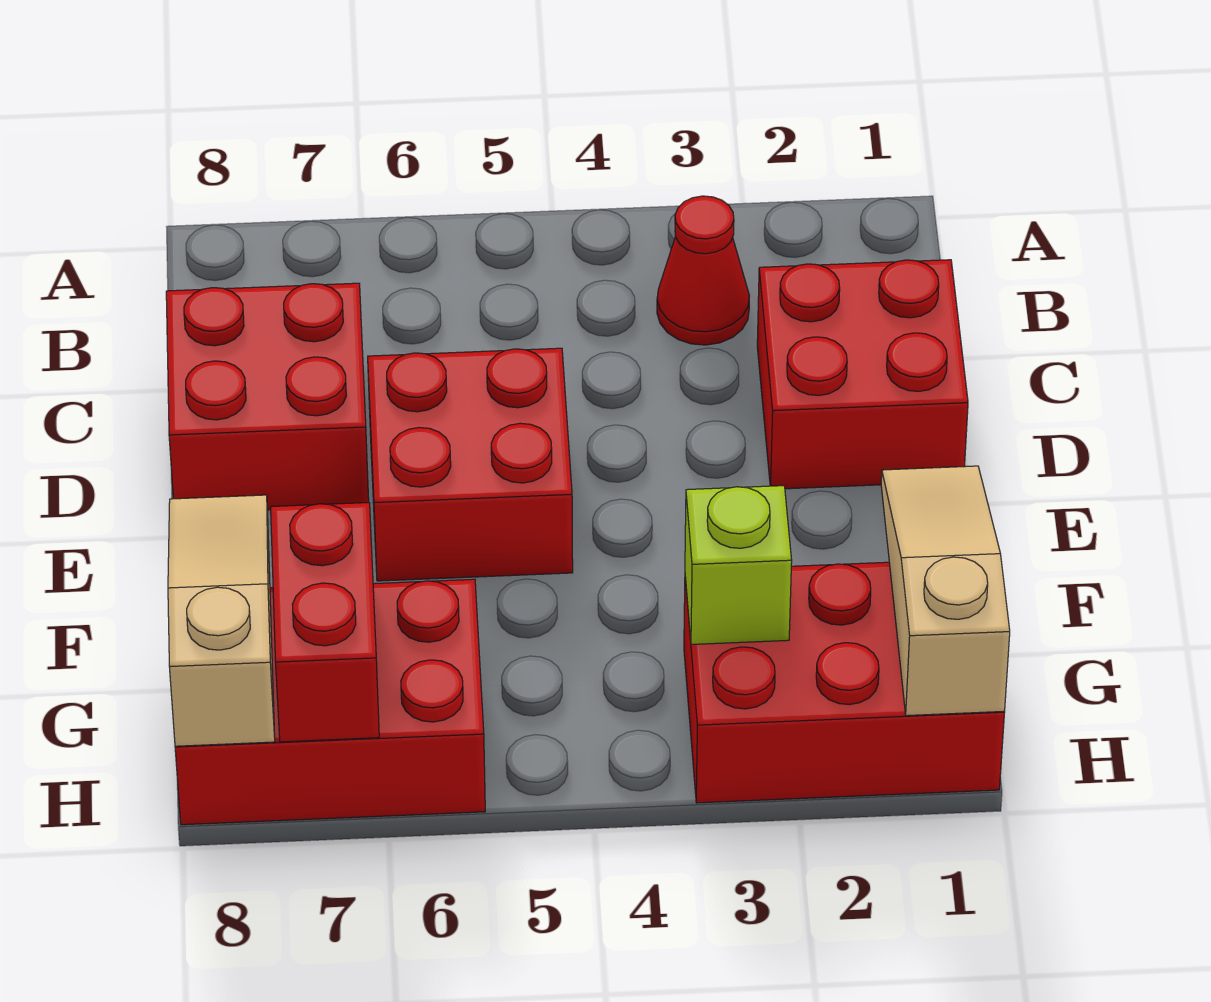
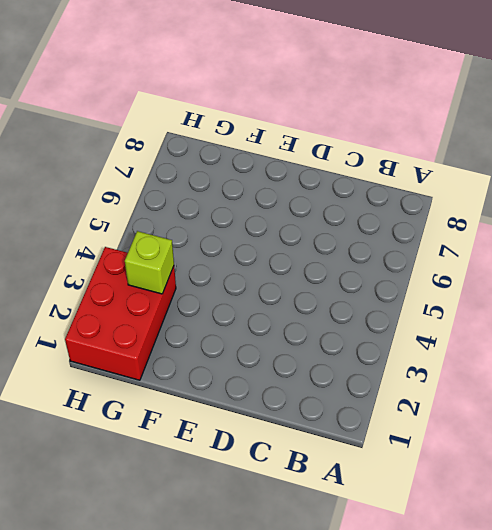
none -> red 1x1 cone [657,196,749,345]
none -> red 2x2 brick [757,260,968,489]

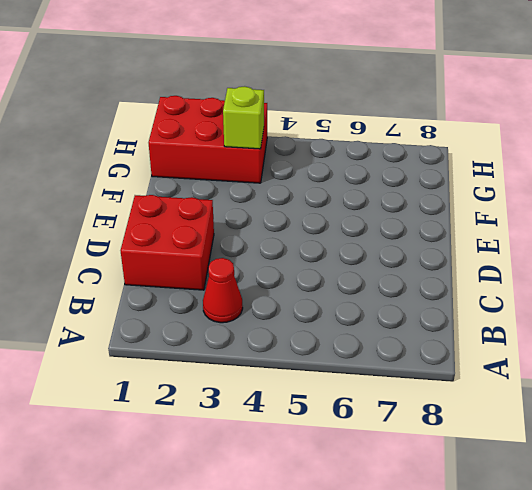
none -> red 2x2 brick [166,283,369,510]
none -> red 2x2 brick [368,348,573,581]

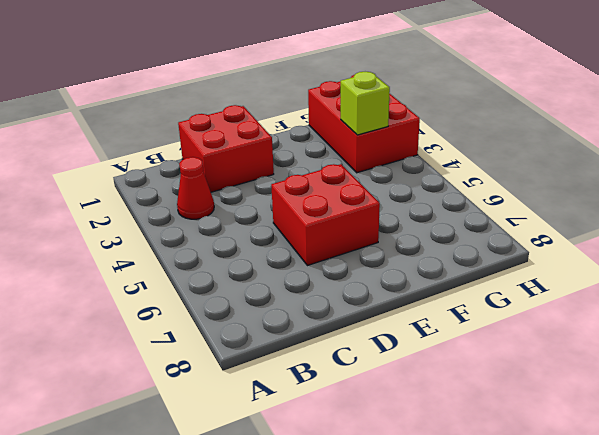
none -> red 2x2 brick [166,283,369,510]
none -> red 2x3 brick [175,579,485,825]

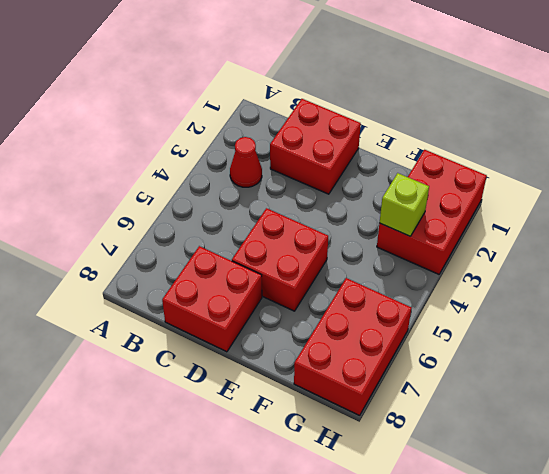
none -> tan 1x3 slope [881,466,1010,716]
none -> tan 1x3 slope [168,495,275,746]

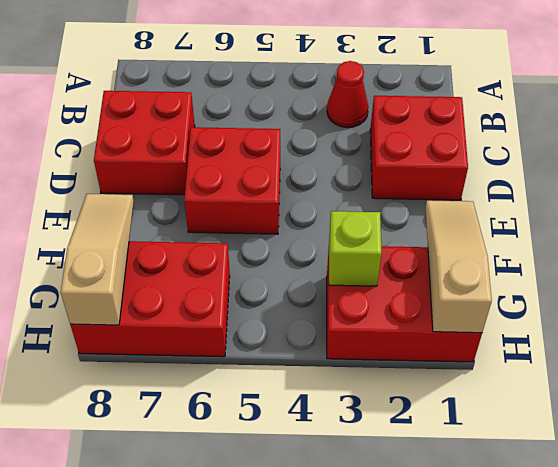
none -> red 1x2 brick [271,503,379,742]

